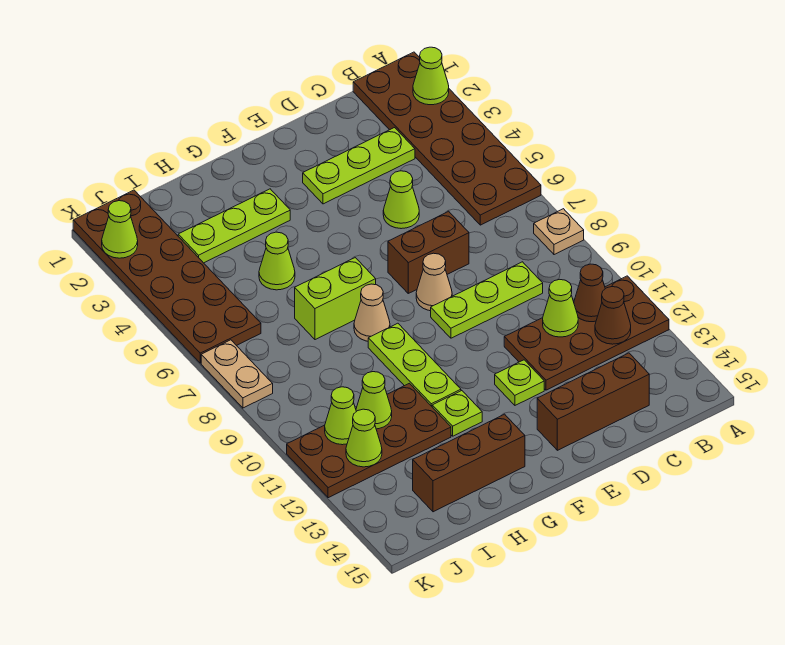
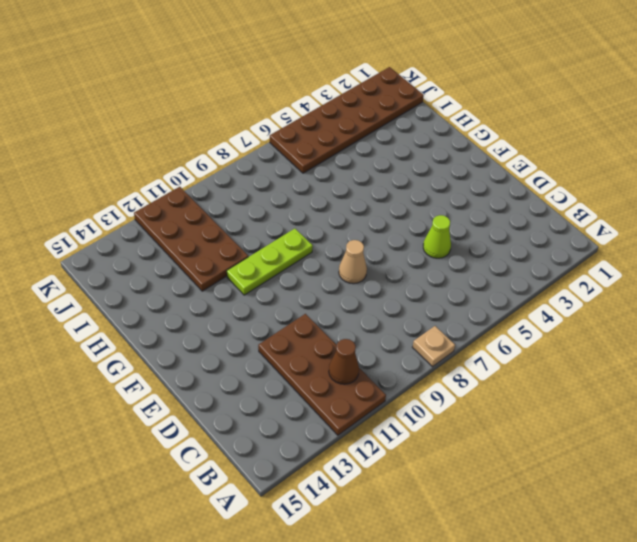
none -> brown 2x6 plate [353,52,541,225]
none -> lime 1x3 plate [303,128,415,204]
none -> lime 1x3 plate [431,262,543,338]

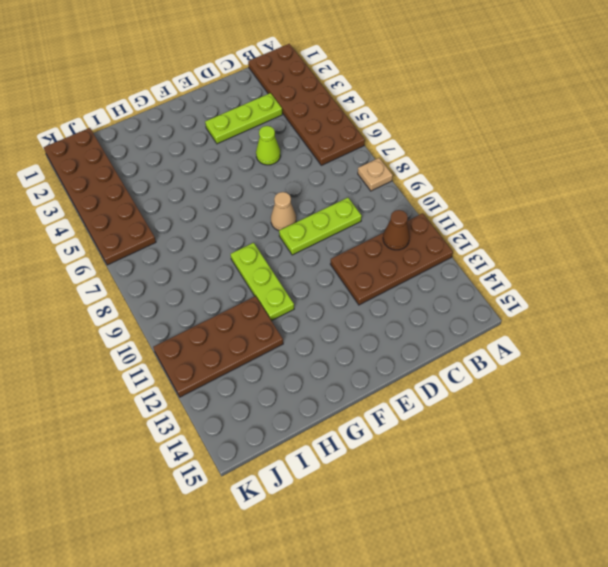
none -> brown 1x3 brick [537,353,649,450]
none -> brown 1x2 brick [388,211,469,293]
none -> lime 1x1 plate [495,360,544,405]

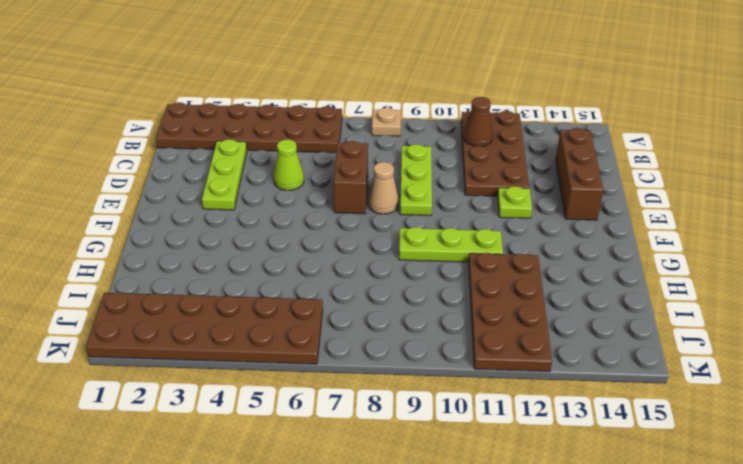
none -> lime 1x3 plate [178,189,290,263]
none -> lime 1x2 brick [295,258,376,340]
none -> tan 1x1 cone [354,284,390,341]

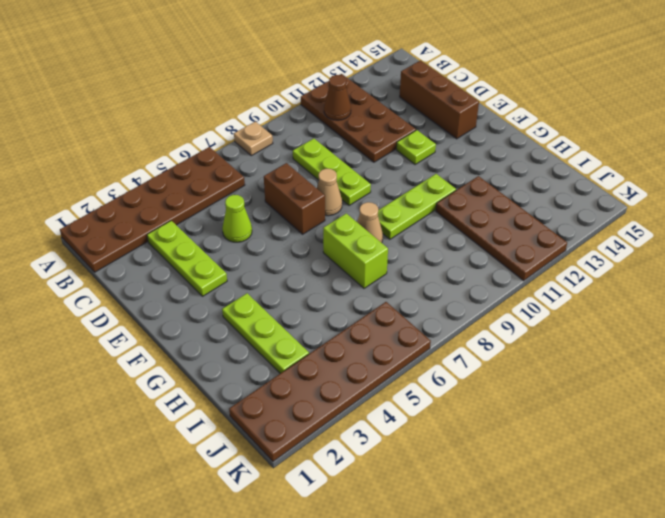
none -> lime 1x1 plate [432,391,482,436]
none -> brown 1x3 brick [413,414,525,512]
none -> lime 1x1 cone [259,232,295,290]

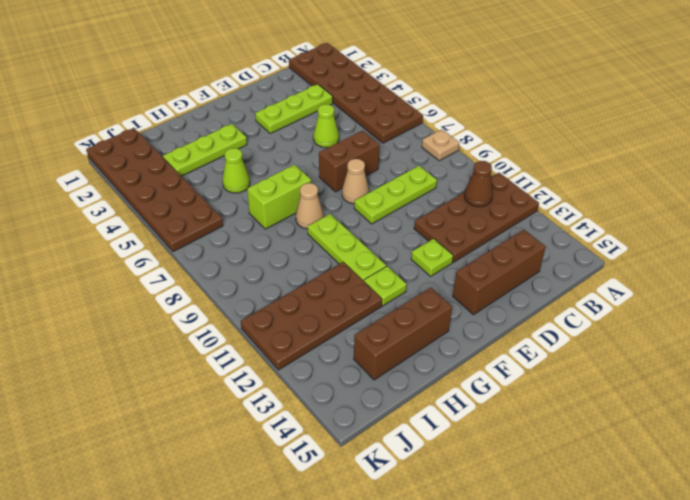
none -> tan 1x2 plate [201,340,273,408]
none -> lime 1x1 cone [413,47,449,105]
none -> brown 1x1 cone [595,287,631,344]

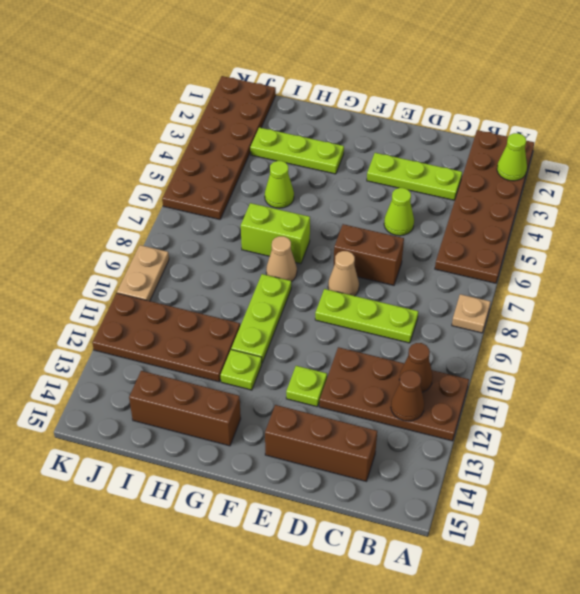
tan 1x2 plate [117,245,169,301] -> tan 1x2 plate moved to [201,340,273,408]
none -> lime 1x1 cone [543,279,578,337]
none -> lime 1x1 cone [356,372,392,429]
none -> lime 1x1 cone [325,387,356,445]

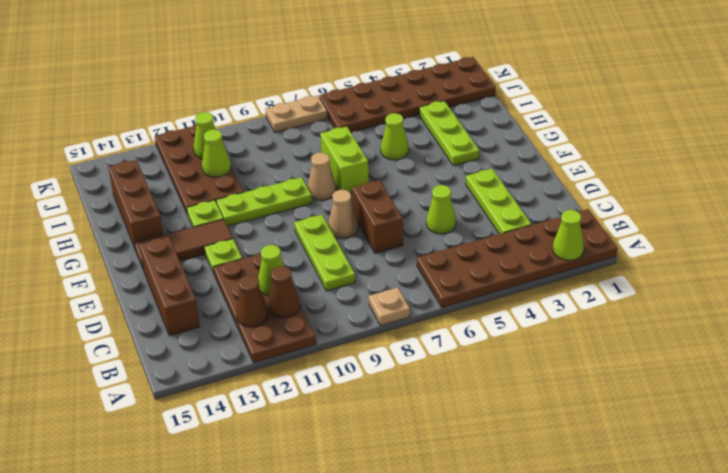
brown 1x3 tile [134,219,233,270] -> none
none -> lime 1x1 cone [346,409,382,467]
none -> lime 1x1 cone [102,201,138,258]

